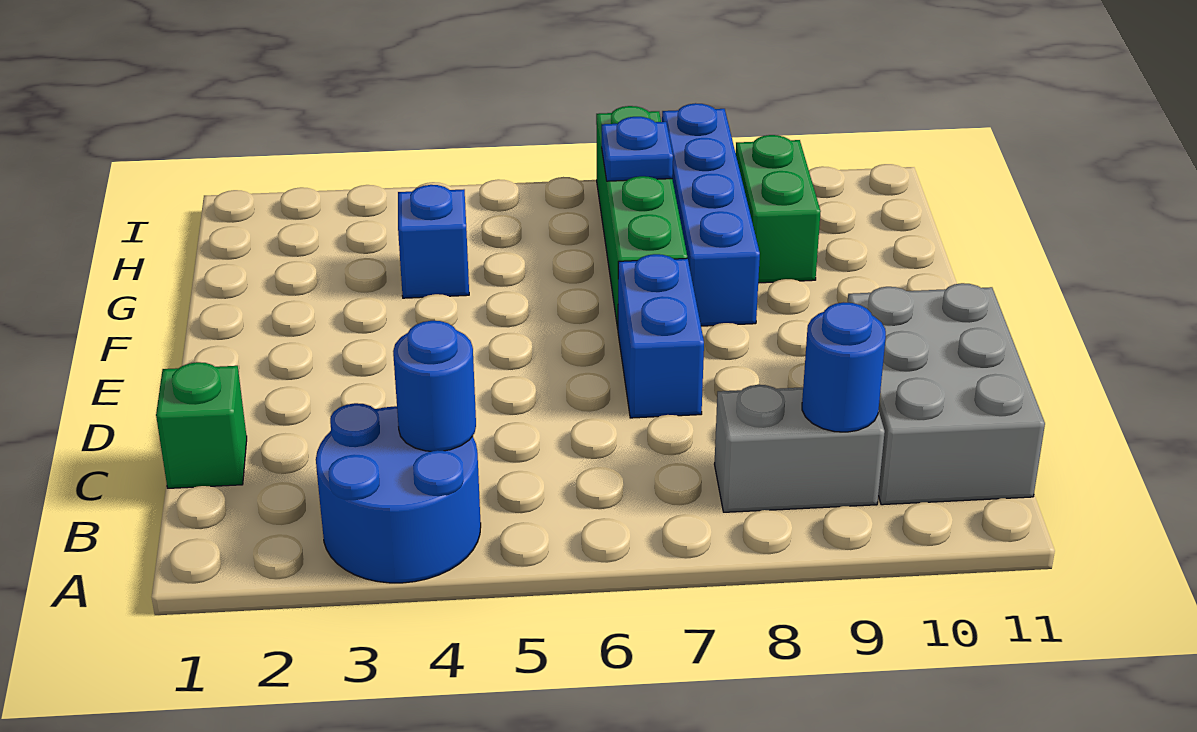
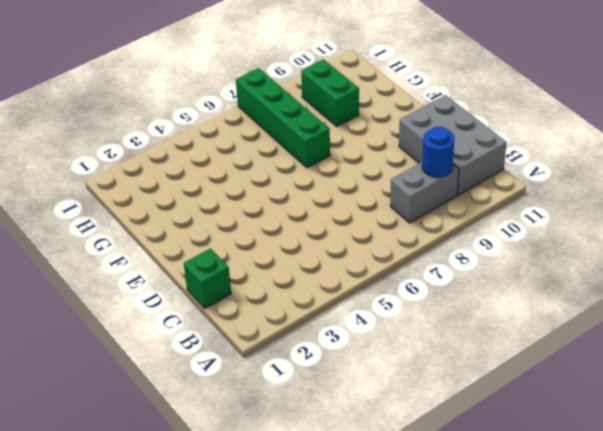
none -> blue 2x2 round brick [316,403,481,583]
none -> blue 1x2 brick [618,254,704,418]
none -> blue 1x4 brick [662,103,760,326]

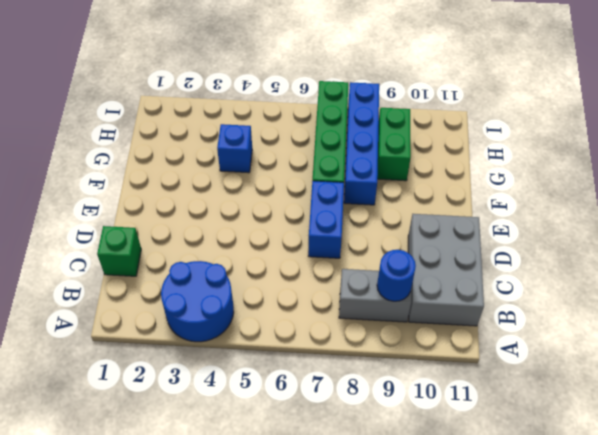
none -> blue 1x1 round brick [393,321,476,451]
none -> blue 1x1 plate [602,117,673,181]

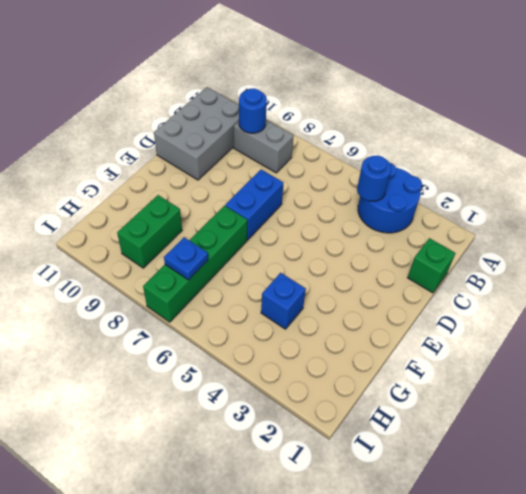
none -> blue 1x4 brick [662,103,760,326]

